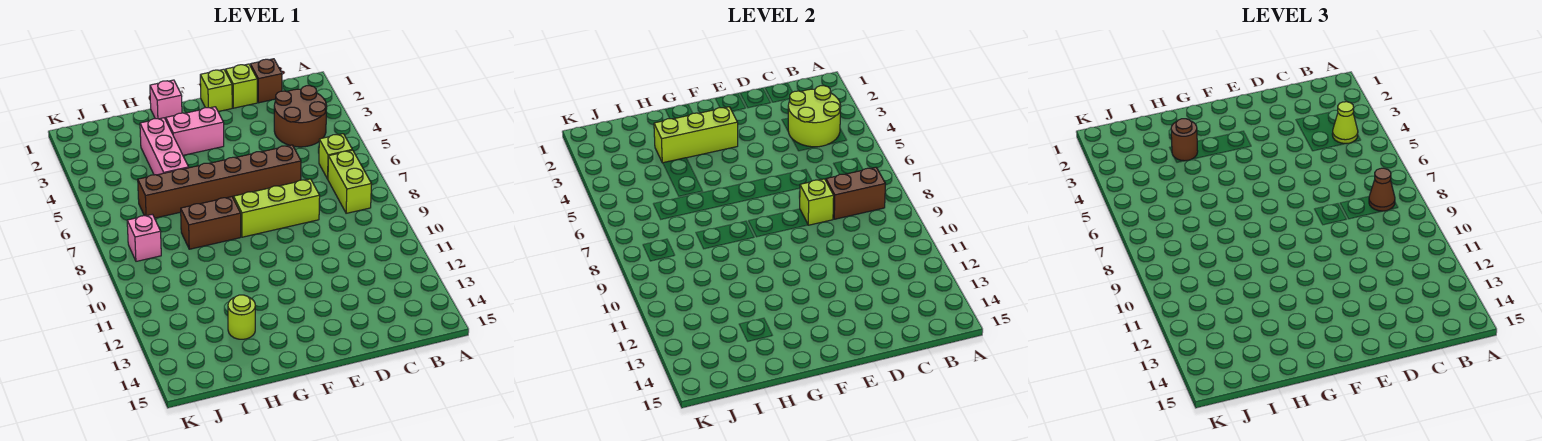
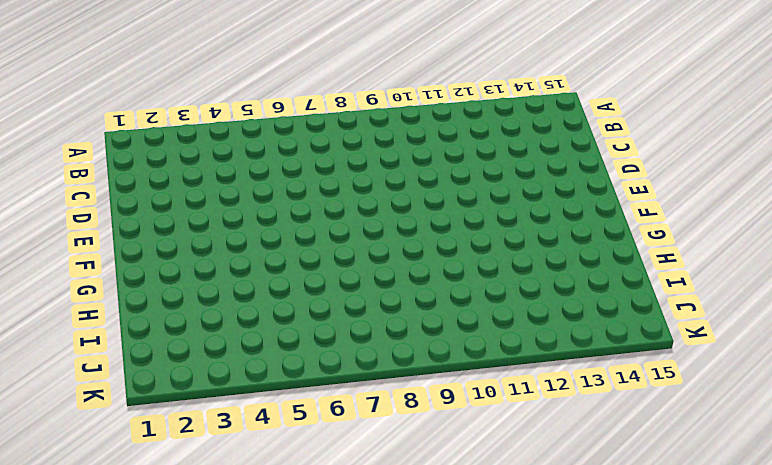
none -> brown 2x2 round brick [274,86,327,147]
none -> lime 1x1 brick [319,134,352,179]
none -> lime 1x2 brick [328,150,372,213]

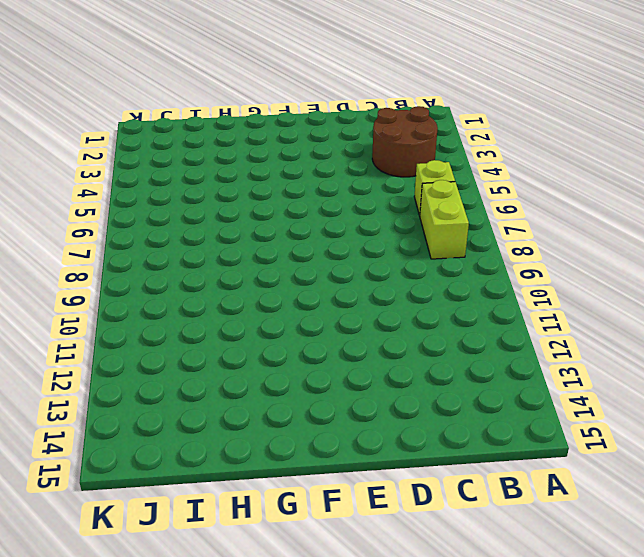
none -> brown 1x1 brick [250,59,282,103]
none -> lime 1x1 brick [225,64,257,108]
none -> brown 1x6 brick [138,145,301,218]

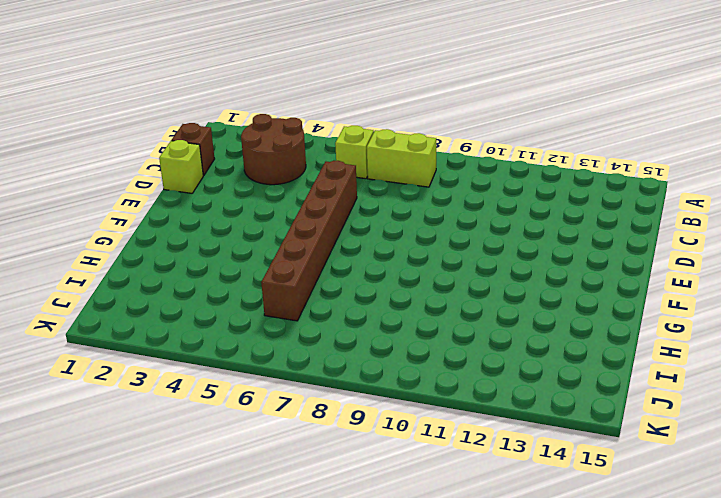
none -> lime 1x3 brick [234,179,320,237]
none -> lime 1x1 brick [200,69,232,112]
none -> pink 1x2 brick [166,107,224,155]

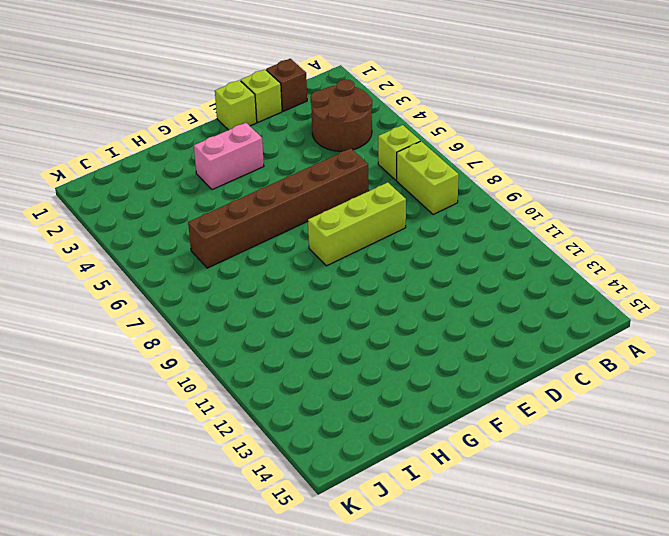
none -> pink 1x1 brick [150,80,182,119]
none -> brown 1x2 brick [181,197,241,249]
none -> pink 1x3 brick [140,118,189,175]

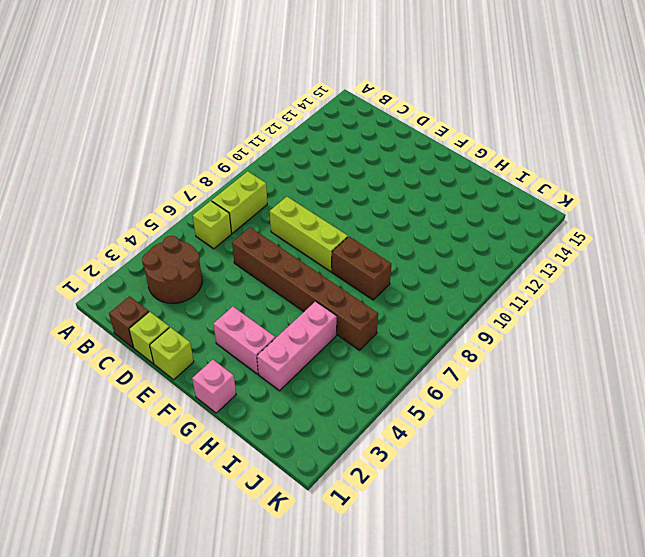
none -> lime 1x1 round brick [228,295,255,339]
none -> pink 1x1 brick [127,214,161,261]
none -> lime 2x2 round brick [788,86,841,147]

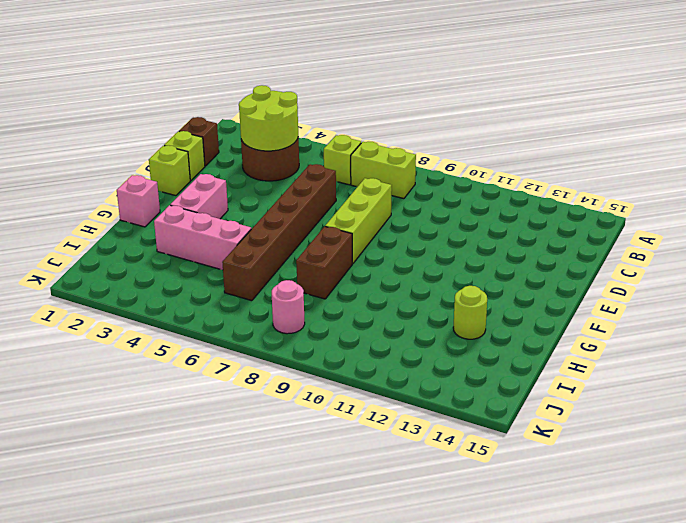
pink 1x1 round brick [272,280,305,334] -> pink 1x1 brick [127,214,161,261]
none -> brown 1x2 brick [826,167,886,219]
none -> lime 1x1 brick [800,179,834,225]
none -> lime 1x3 brick [654,107,738,163]

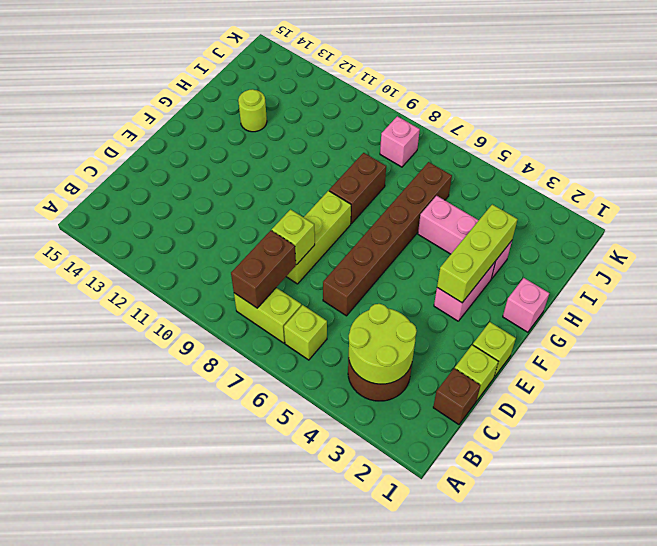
none -> lime 1x1 cone [1332,102,1358,144]
none -> brown 1x1 cone [1369,168,1395,211]
none -> brown 1x1 round brick [1171,119,1198,161]

